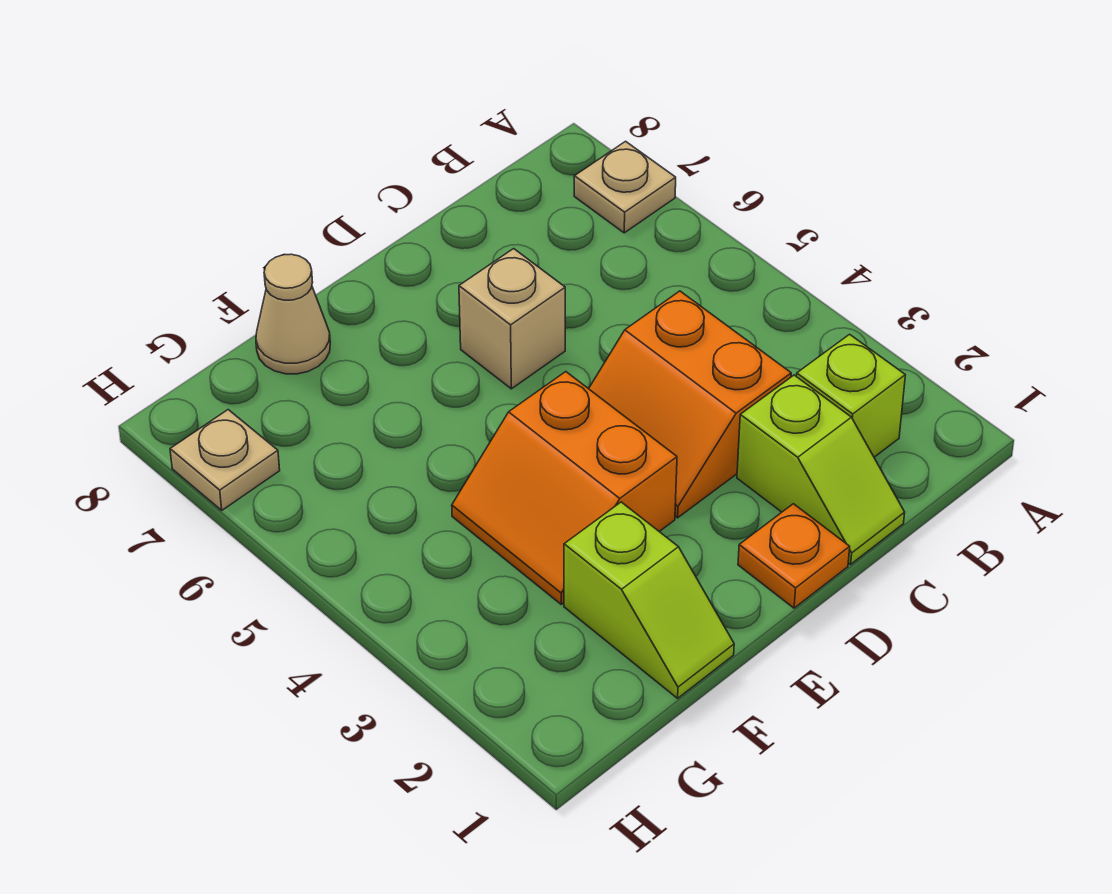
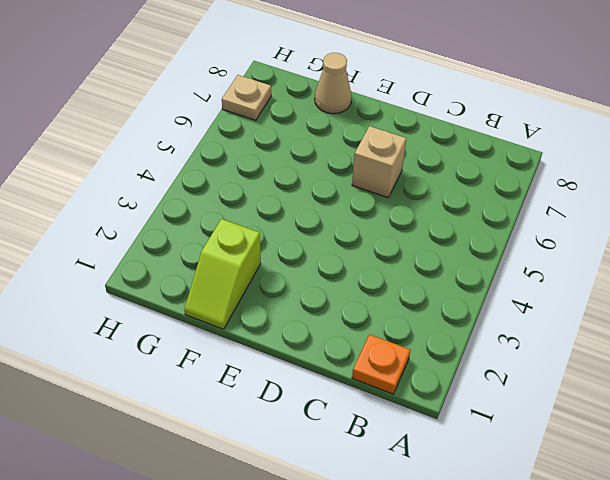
orange 1x1 plate [352,334,410,394] -> orange 1x1 plate moved to [738,504,850,608]
none -> tan 1x1 plate [574,141,676,233]
none -> lime 1x1 brick [797,334,905,457]

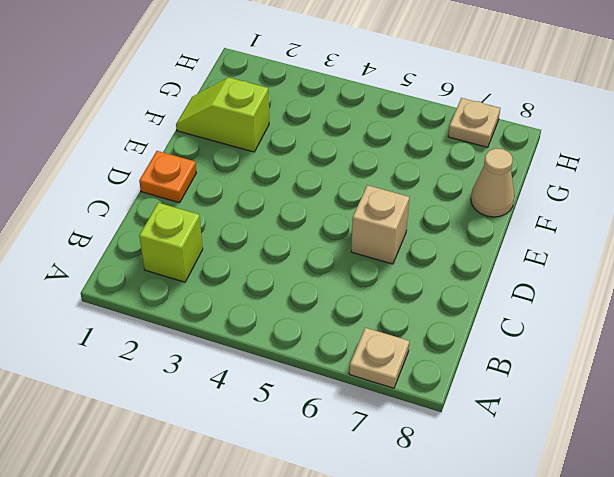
none -> lime 1x2 slope [737,375,905,564]
none -> orange 2x2 slope [589,291,791,518]

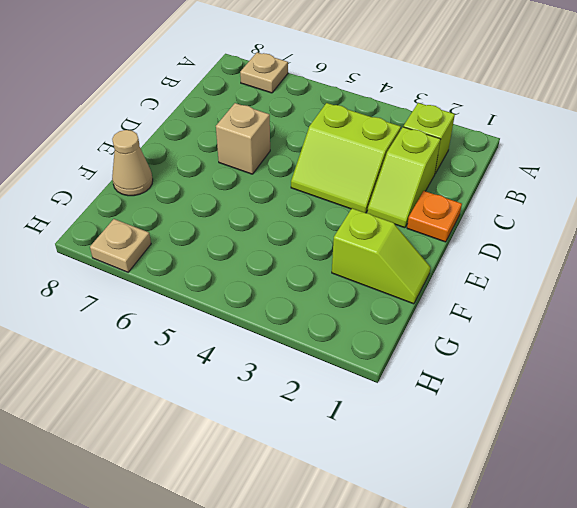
lime 1x2 slope [367,127,440,228] -> lime 1x2 slope turned to [737,375,905,564]
lime 2x2 slope [291,103,401,213] -> orange 2x2 slope [589,291,791,518]
none -> orange 2x2 slope [452,372,677,604]

